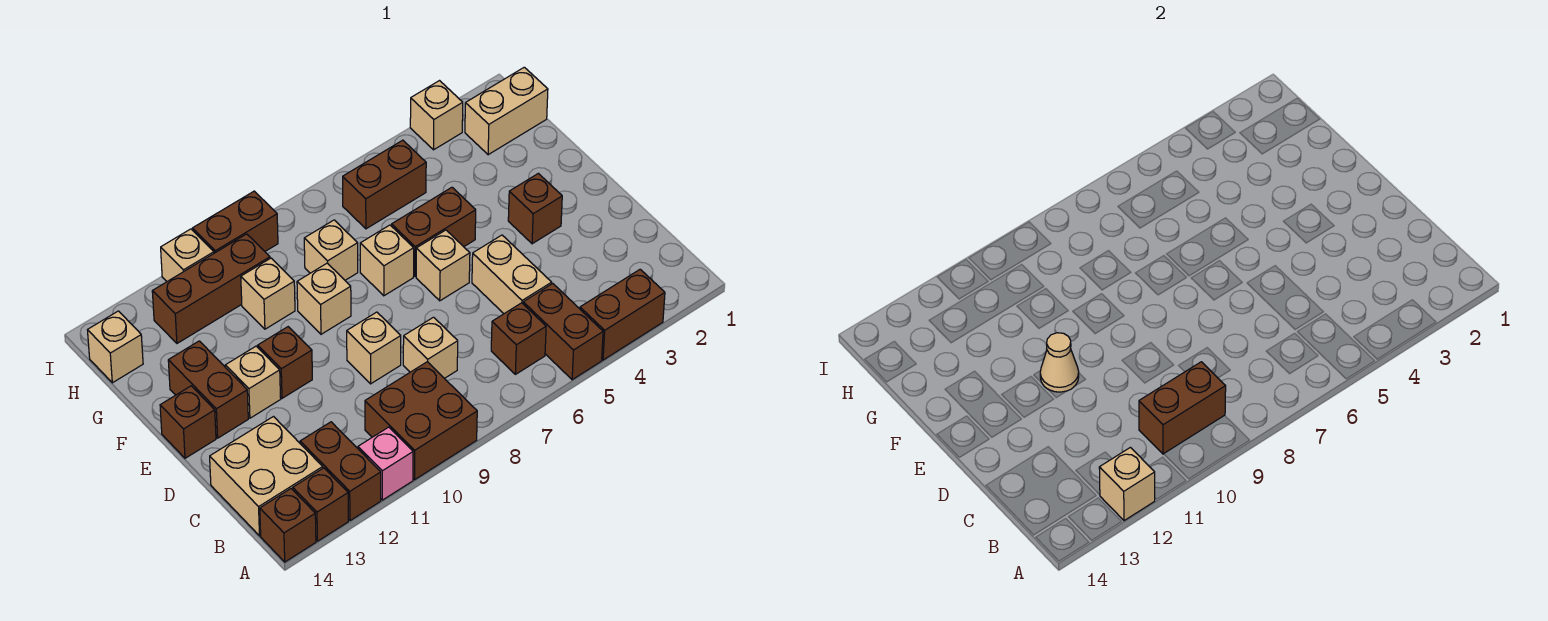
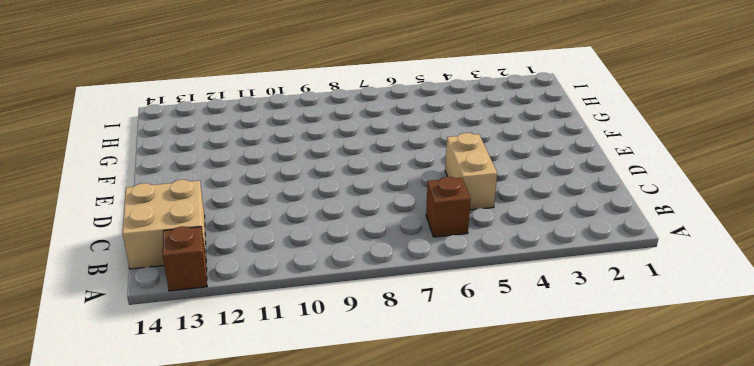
none -> brown 1x2 brick [580,269,665,360]
none -> brown 1x2 brick [523,284,603,380]
none -> brown 2x2 brick [365,362,477,480]
none -> pink 1x1 brick [358,427,413,500]

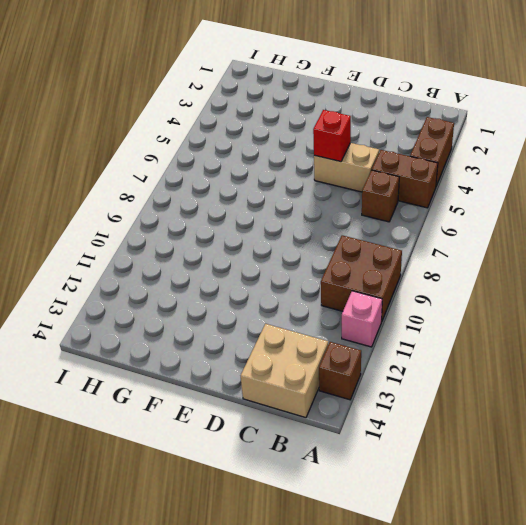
red 1x1 brick [313,110,351,162] -> none
none -> brown 1x2 brick [300,422,381,521]
none -> brown 1x1 brick [260,489,316,562]
none -> tan 1x1 brick [403,317,458,378]
none -> tan 1x1 brick [347,312,401,384]

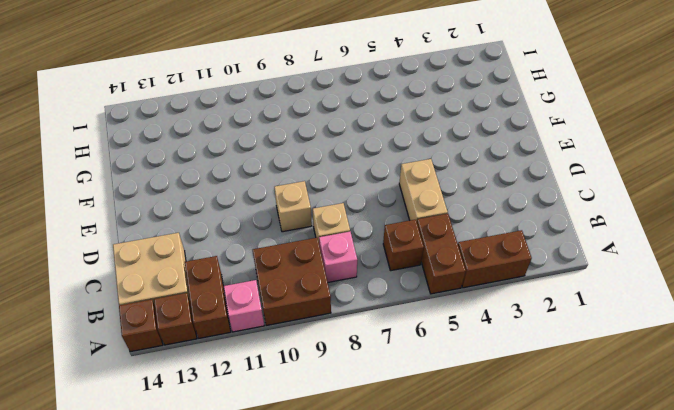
pink 1x1 brick [319,232,357,282] -> none
none -> brown 1x1 brick [508,173,562,244]
none -> tan 1x1 brick [416,230,470,301]
none -> brown 1x1 brick [258,327,312,398]
none -> tan 1x1 brick [225,346,281,418]

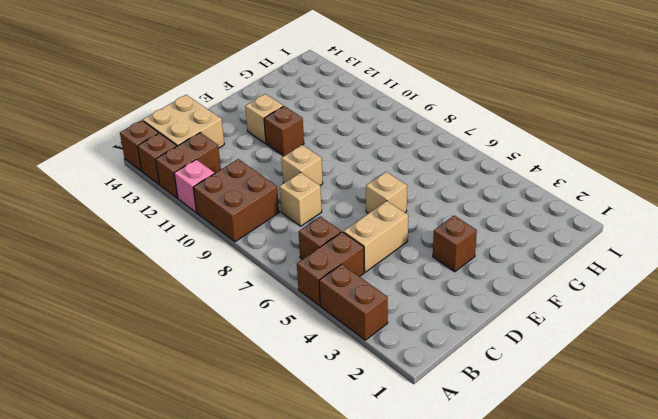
none -> brown 1x2 brick [168,341,248,438]
none -> brown 1x1 brick [160,386,216,458]
none -> brown 1x2 brick [392,187,476,277]
none -> tan 1x1 brick [360,225,414,296]

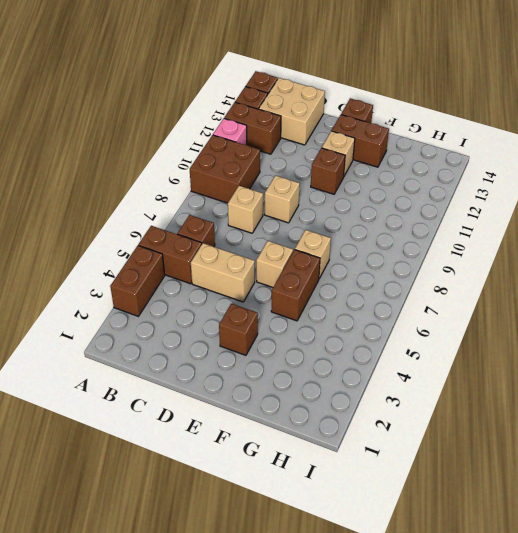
none -> tan 1x1 brick [297,263,351,334]
none -> tan 1x1 brick [304,220,358,280]
none -> tan 1x1 brick [241,258,295,329]
none -> tan 1x2 brick [465,67,548,155]

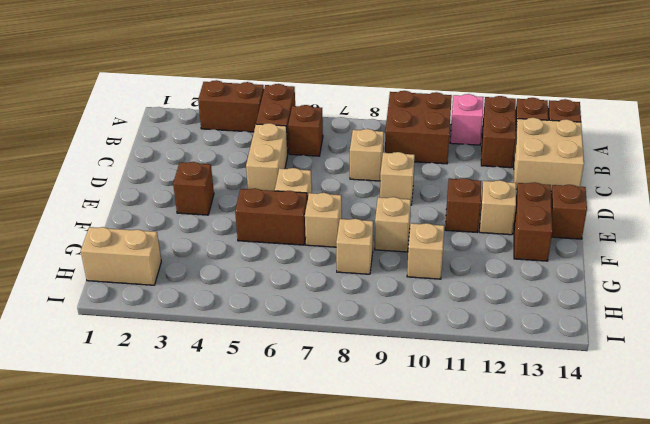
none -> brown 1x2 brick [343,140,426,229]
none -> brown 1x3 brick [152,234,270,343]
none -> tan 1x1 brick [88,311,143,383]
none -> tan 1x1 brick [410,81,463,150]

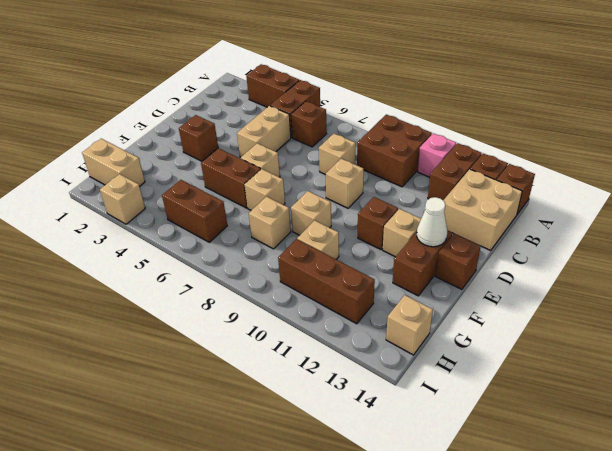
white 1x1 cone [417,197,447,247] -> none
none -> brown 1x2 brick [193,191,278,253]
none -> tan 1x1 brick [161,229,214,281]
none -> tan 1x1 brick [1099,447,1155,521]
none -> brown 1x2 brick [1139,362,1226,454]

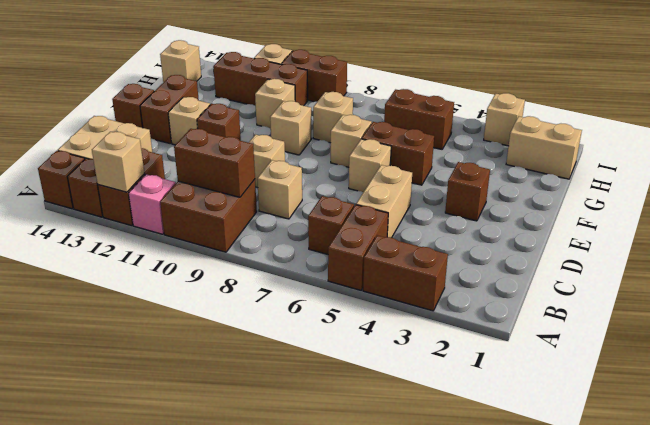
none -> tan 1x1 cone [1040,333,1079,392]

